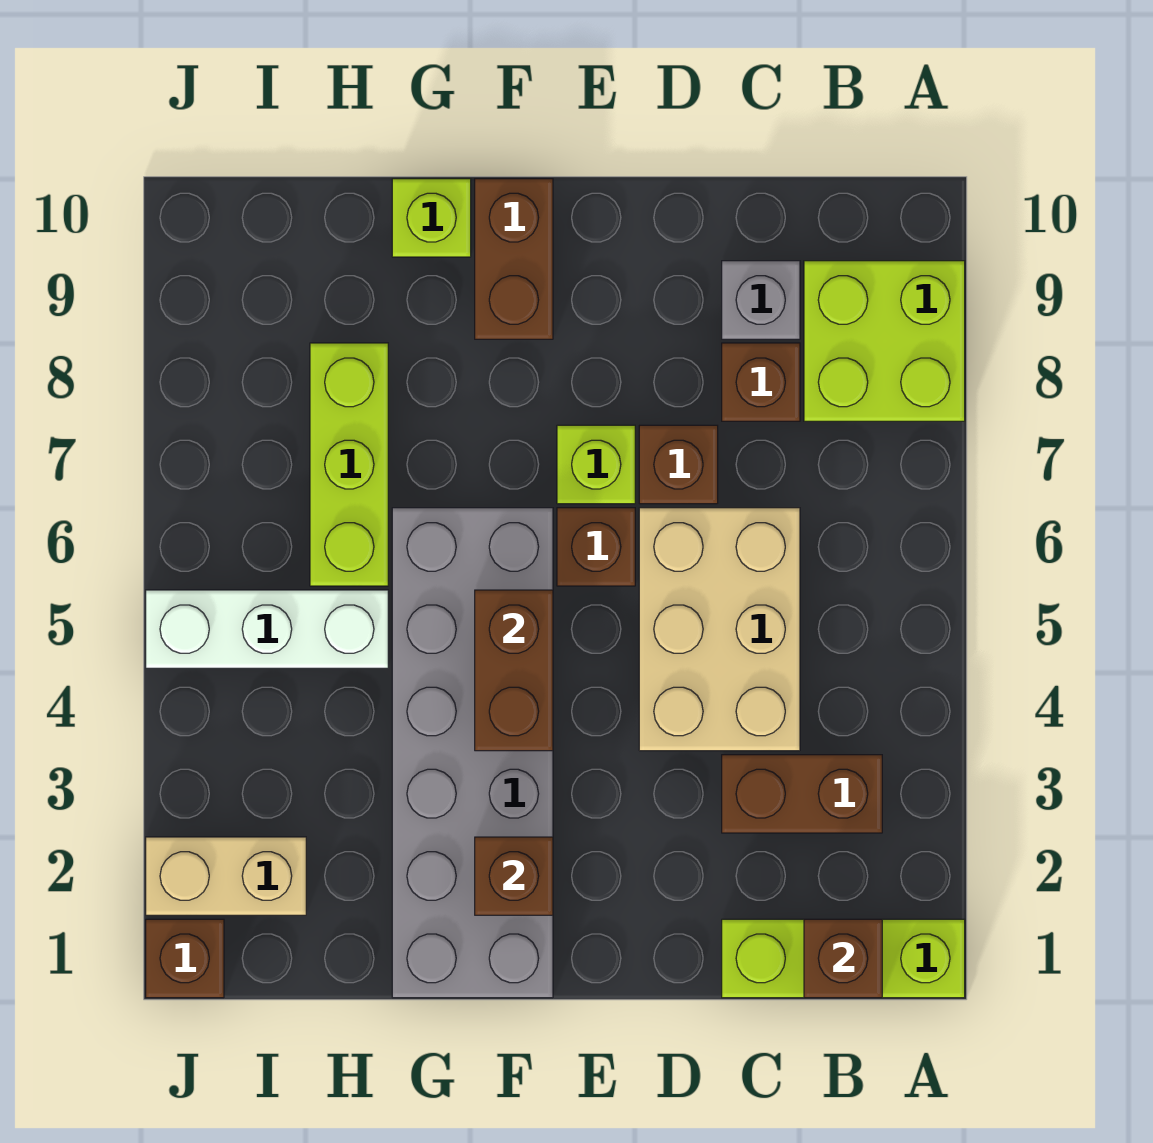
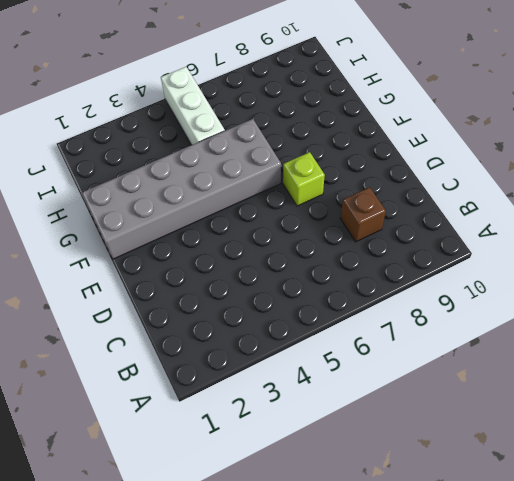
none -> lime 1x3 brick [722,919,965,998]
none -> lime 2x2 brick [804,261,965,421]
none -> brown 1x2 brick [722,755,882,833]

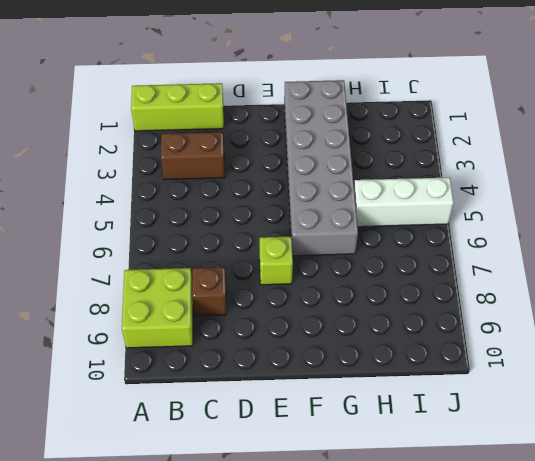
none -> tan 2x3 brick [639,508,800,751]
none -> grey 1x1 brick [722,261,800,339]
none -> brown 1x1 brick [639,425,718,504]

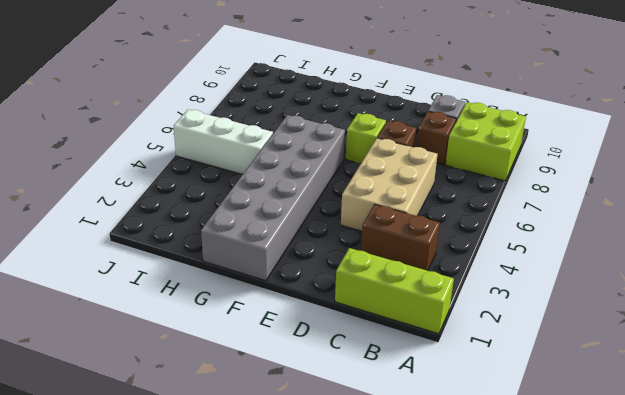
none -> brown 1x1 brick [557,508,635,586]
none -> brown 1x2 brick [475,179,553,339]
none -> lime 1x1 brick [392,179,471,257]

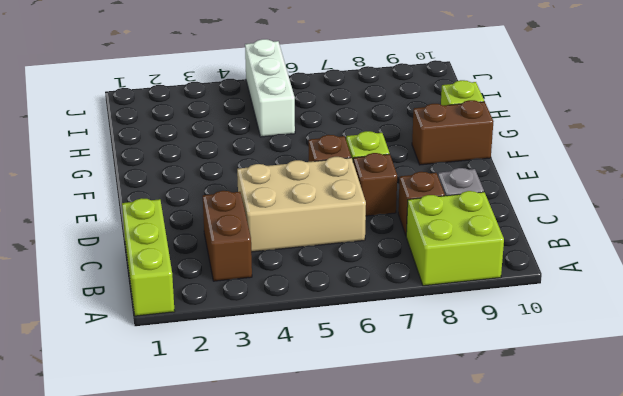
none -> grey 2x6 brick [392,508,553,998]
none -> lime 1x3 brick [310,343,388,586]
none -> tan 1x2 brick [146,837,306,915]

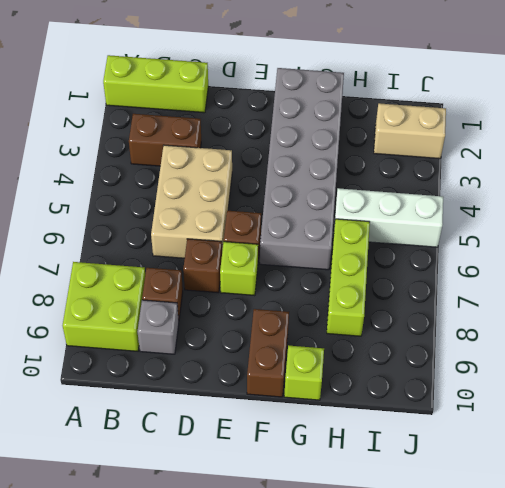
none -> brown 1x1 brick [146,919,224,998]
none -> brown 1x1 brick [804,919,882,998]
none -> brown 1x1 brick [475,837,553,915]

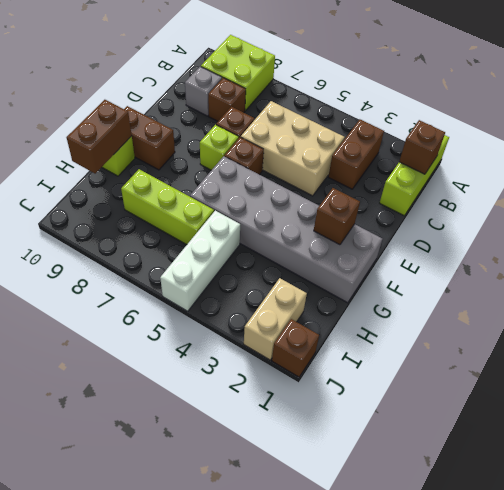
brown 1x2 brick [67,100,132,174] -> brown 1x2 brick turned to [475,590,553,751]

